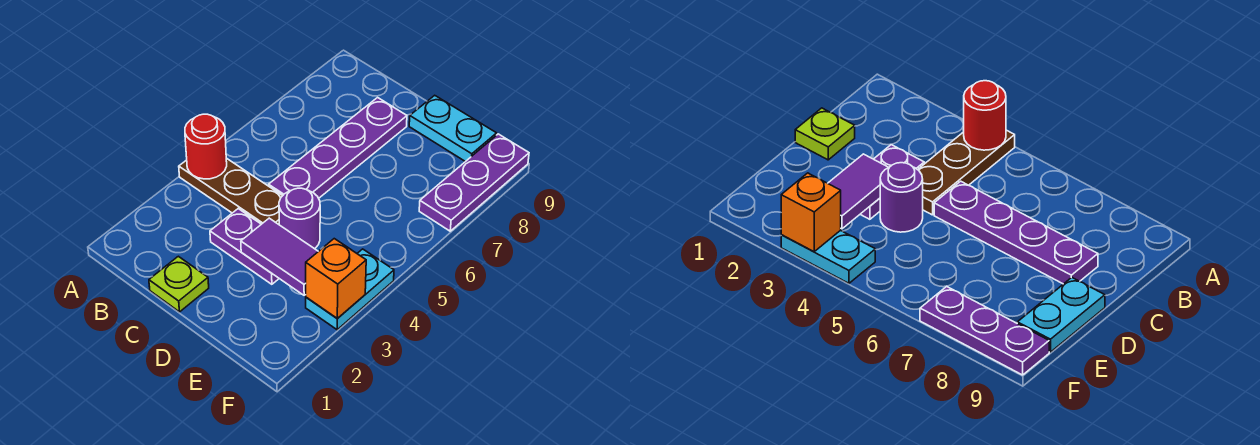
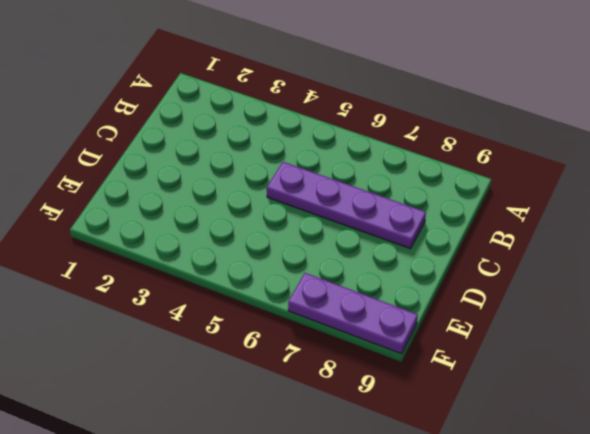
none -> brown 1x3 plate [179,158,282,224]
none -> lime 1x1 plate [149,256,209,312]

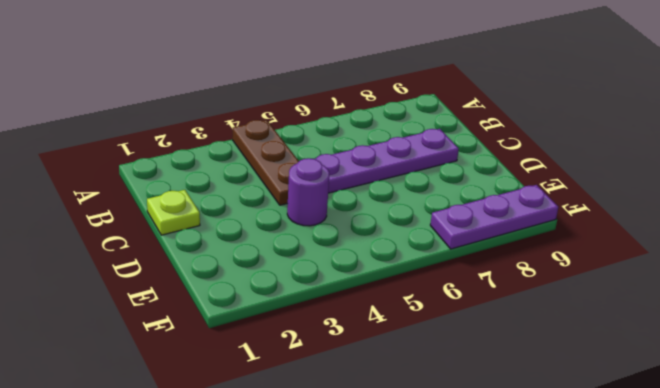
none -> purple 1x2 plate [210,209,279,284]
none -> cyan 1x2 plate [409,95,497,162]

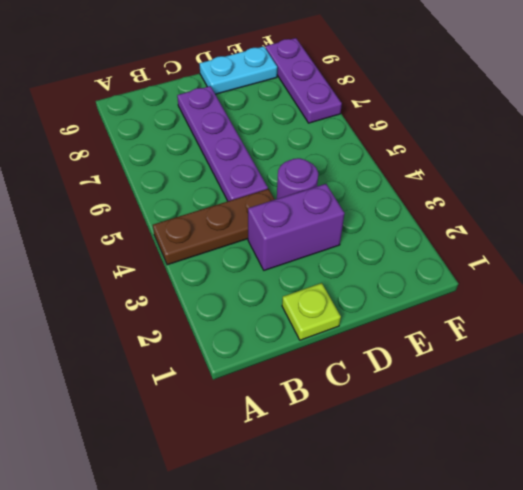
purple 1x2 brick [248,184,345,270] -> purple 1x2 plate [210,209,279,284]
none -> cyan 1x2 plate [306,249,394,330]
none -> red 1x1 round brick [185,114,227,179]

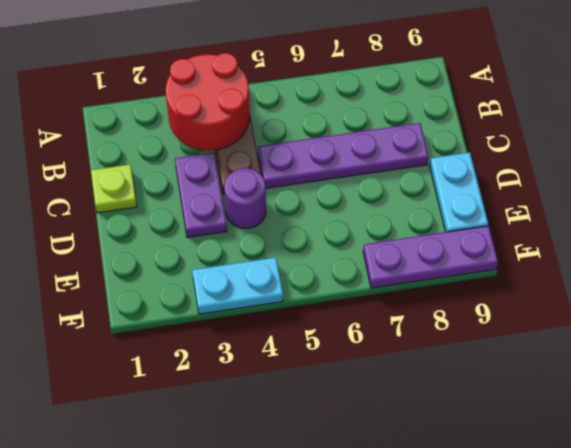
red 2x2 round brick [166,53,250,151] -> red 1x1 round brick [185,114,227,179]
none -> purple 1x2 tile [241,218,318,295]
none -> orange 1x1 brick [306,239,366,319]

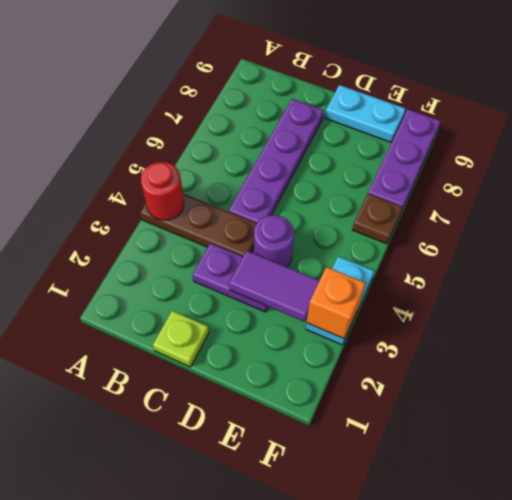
brown 1x1 plate [352,194,403,244] -> none

